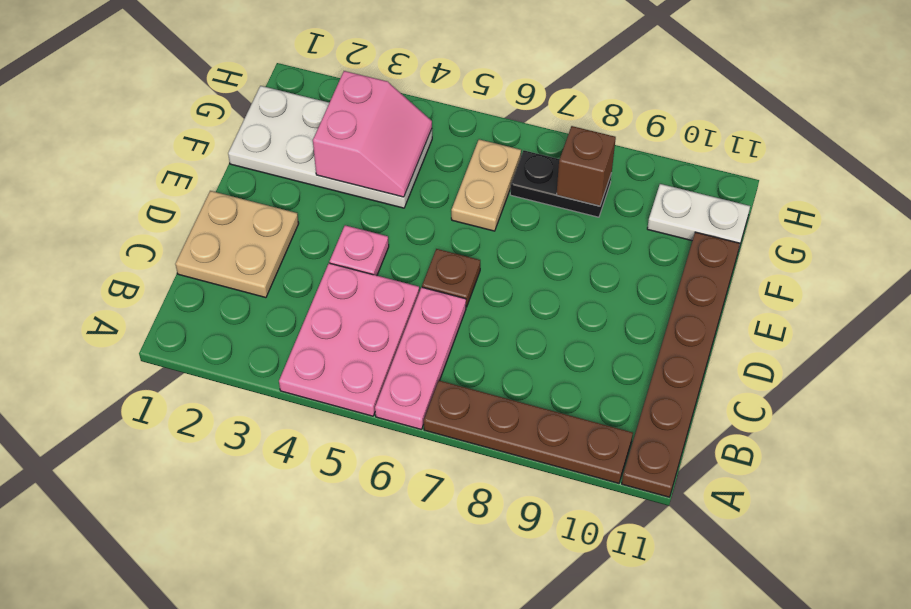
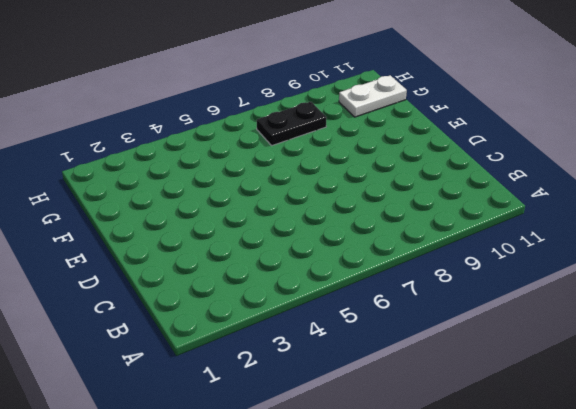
none -> pink 2x3 plate [279,263,419,416]
none -> pink 1x3 plate [375,287,466,429]
none -> brown 1x4 plate [424,381,633,483]

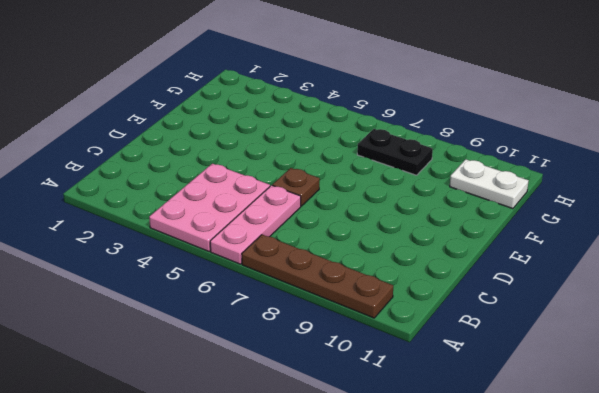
none -> brown 1x6 plate [622,232,740,497]
none -> tan 2x2 plate [175,191,299,298]
none -> pink 1x1 plate [330,225,389,275]

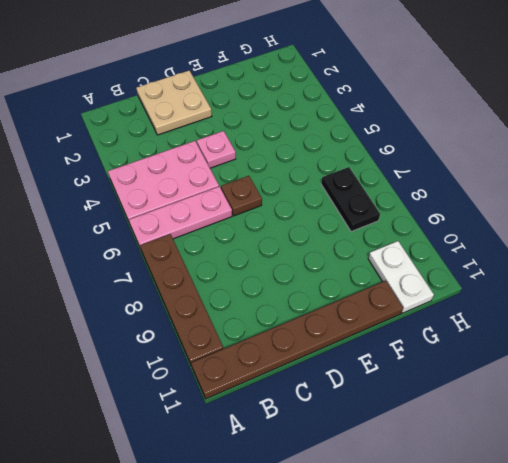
none -> white 2x4 plate [228,86,432,208]
none -> tan 1x2 plate [451,139,521,231]
none -> pink 2x2 slope [313,71,432,197]

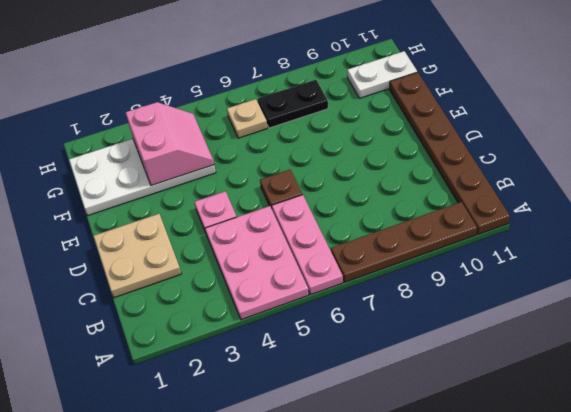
tan 1x1 plate [227,99,267,138] -> tan 1x2 plate [451,139,521,231]
none -> brown 1x1 brick [557,126,616,206]

